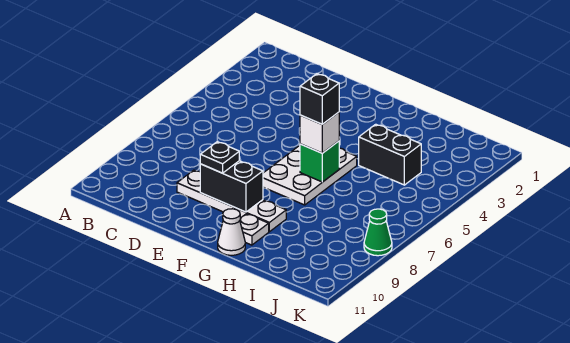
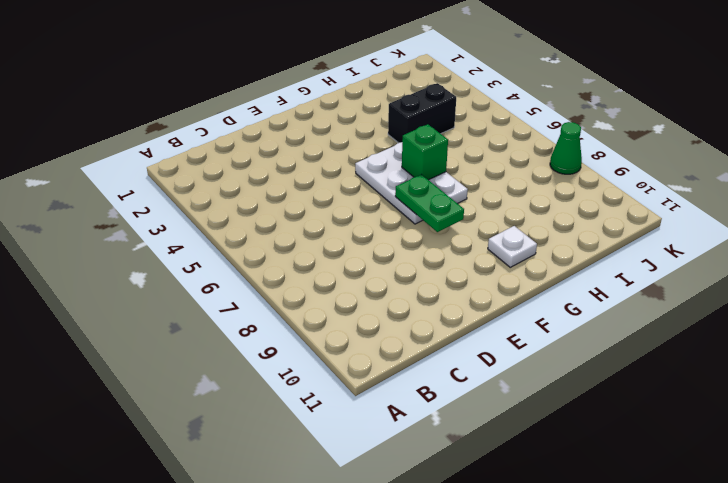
green 1x2 plate [395,174,464,232] -> none
none -> white 1x4 plate [177,170,286,232]
none -> white 1x1 cone [218,209,245,255]

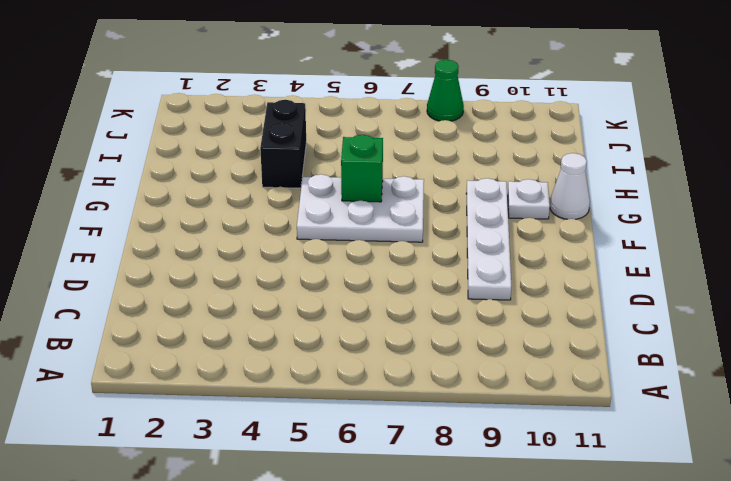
none -> black 1x2 brick [200,161,263,212]
none -> black 1x1 plate [200,142,239,173]

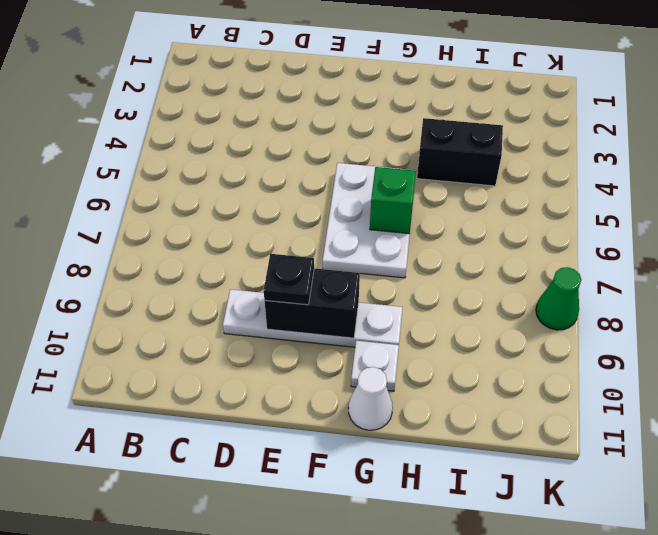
none -> white 1x1 brick [300,112,339,153]
none -> black 1x1 brick [300,74,339,124]

